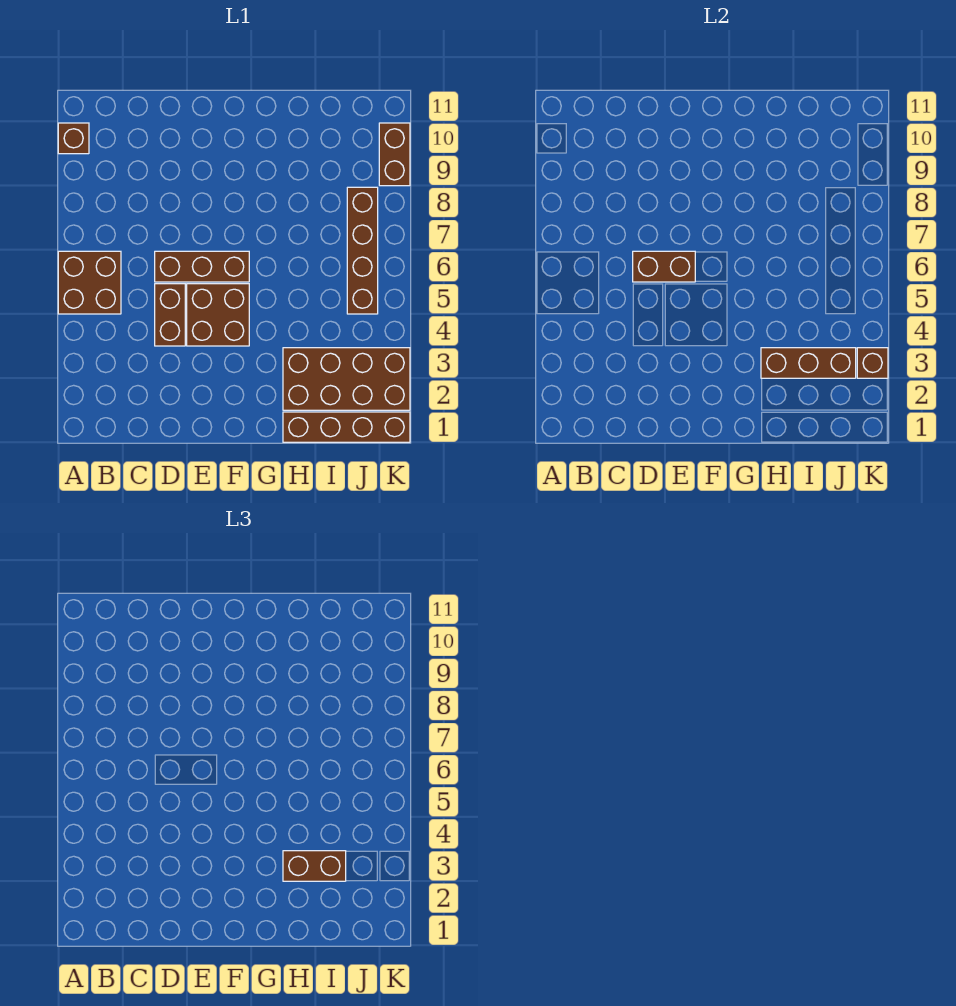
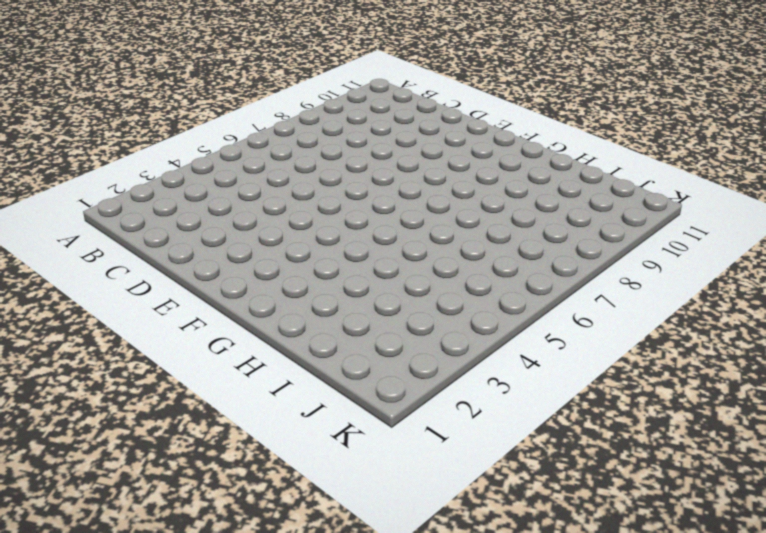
none -> brown 2x2 brick [58,251,121,314]
none -> brown 1x1 brick [58,123,89,154]
none -> brown 1x2 brick [155,284,185,346]

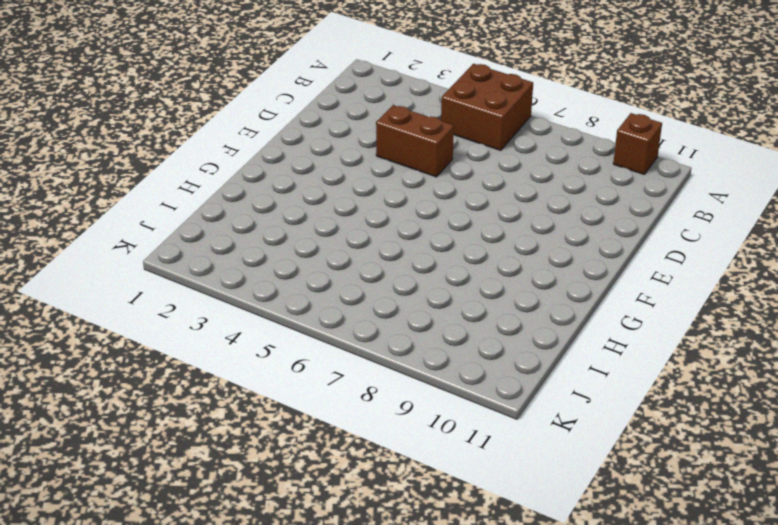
none -> brown 1x3 brick [155,251,249,282]
none -> brown 2x2 brick [187,284,249,346]
none -> brown 1x4 brick [283,412,410,442]

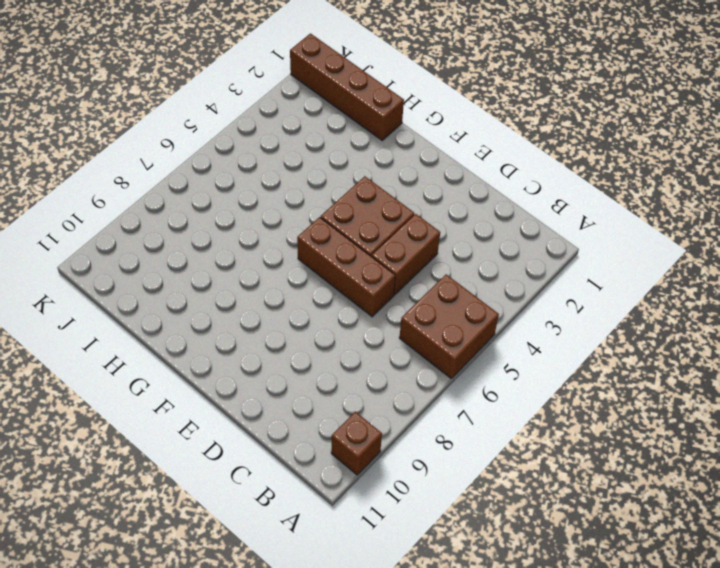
none -> brown 2x4 brick [283,348,410,410]
none -> brown 1x4 brick [347,187,378,314]
none -> brown 1x2 brick [379,123,410,186]

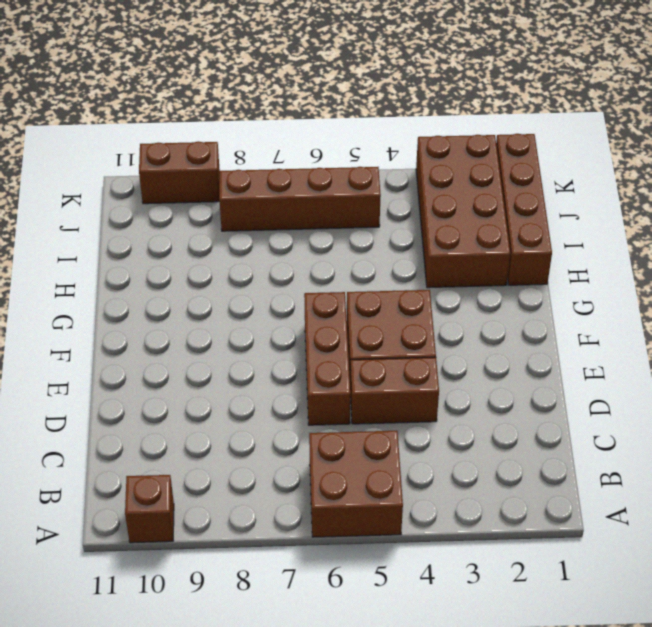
none -> brown 1x2 brick [633,251,695,282]
none -> brown 1x3 brick [761,348,856,378]
none -> brown 1x1 brick [857,348,888,378]

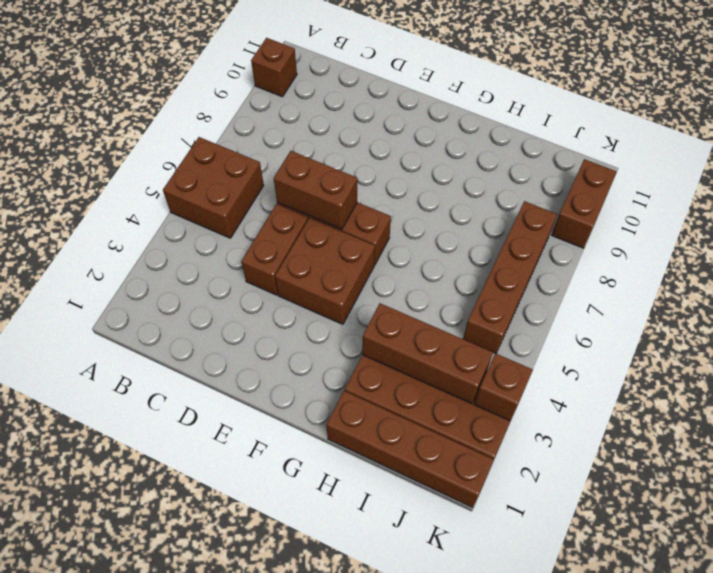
none -> brown 1x2 brick [283,851,346,881]

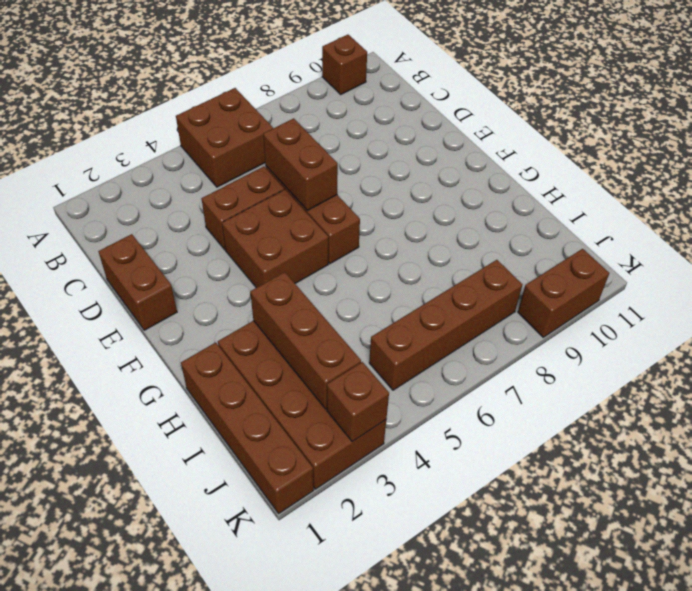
brown 1x2 brick [98,234,177,330] -> brown 1x2 brick moved to [283,851,346,881]

